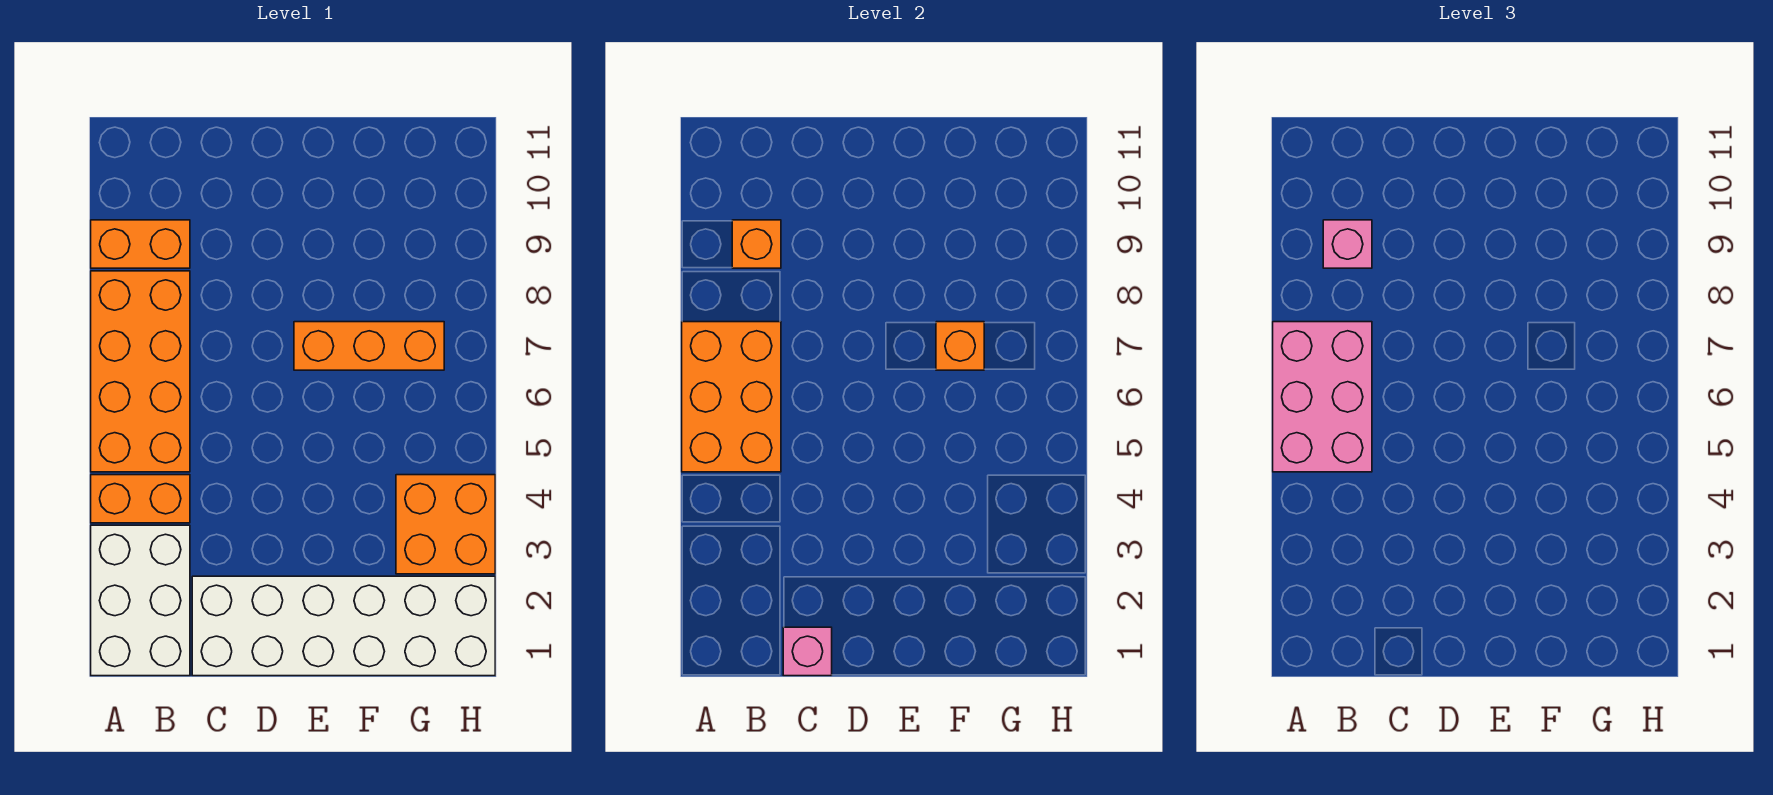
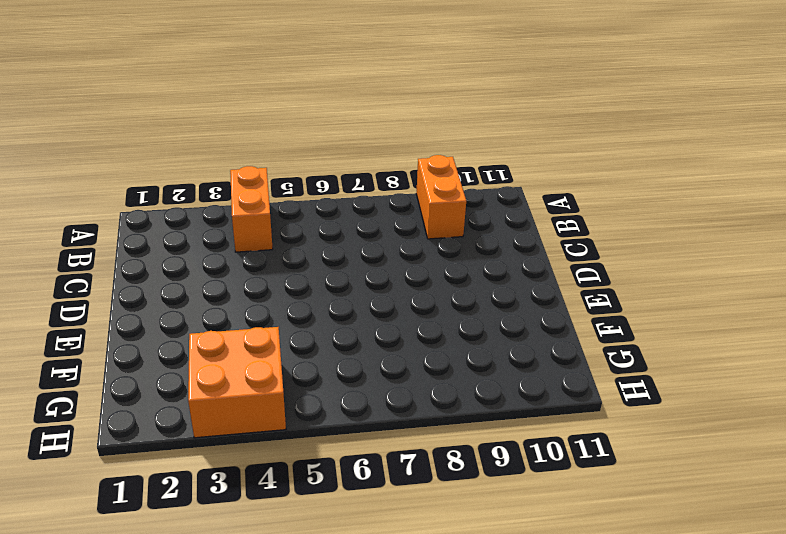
none -> white 2x3 brick [91,525,190,676]
none -> orange 2x4 brick [91,271,190,472]
none -> white 2x6 brick [192,576,495,676]

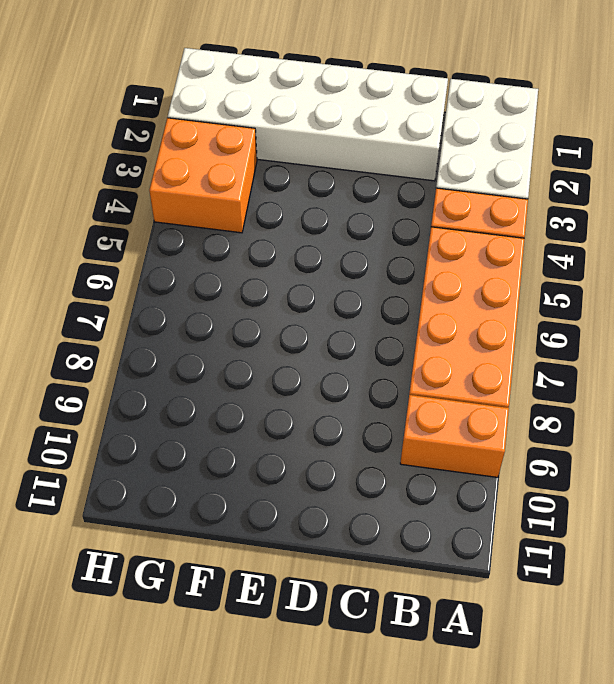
none -> orange 1x3 brick [294,322,444,370]
none -> orange 2x3 brick [682,322,781,472]
none -> orange 1x1 brick [732,220,781,268]

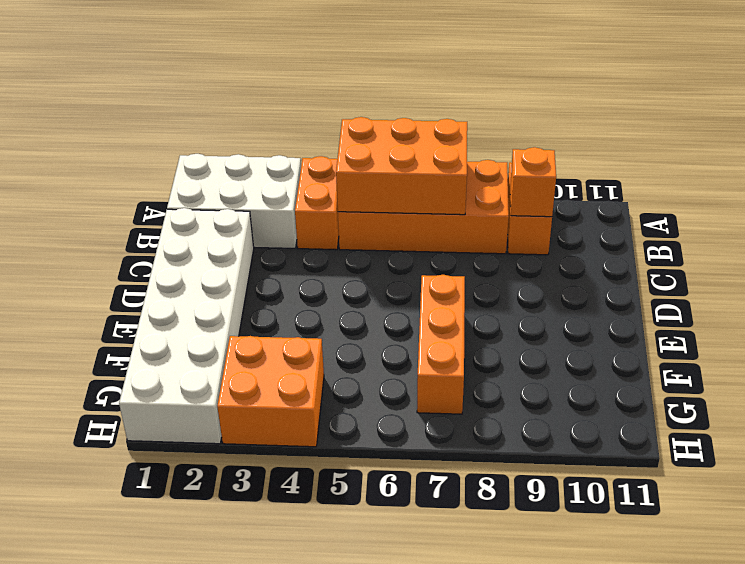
none -> pink 1x1 brick [783,627,832,676]
none -> orange 1x1 brick [936,322,984,370]
none -> pink 2x3 brick [1273,322,1372,472]

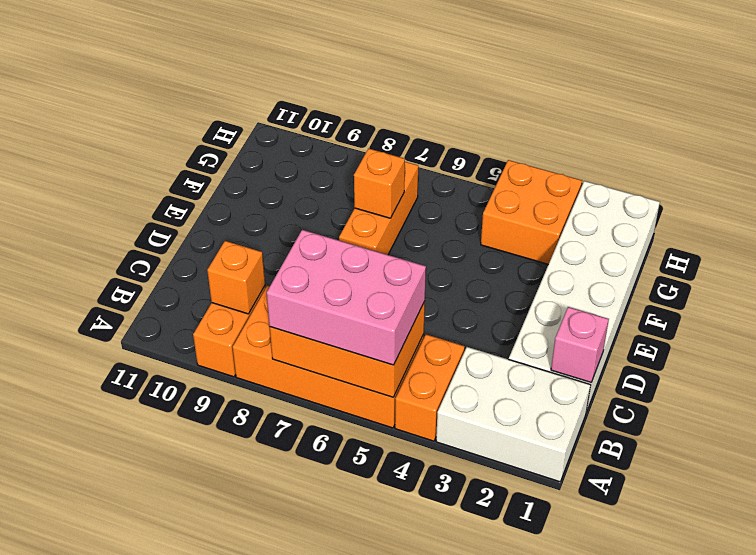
none -> pink 1x1 brick [1323,220,1372,268]

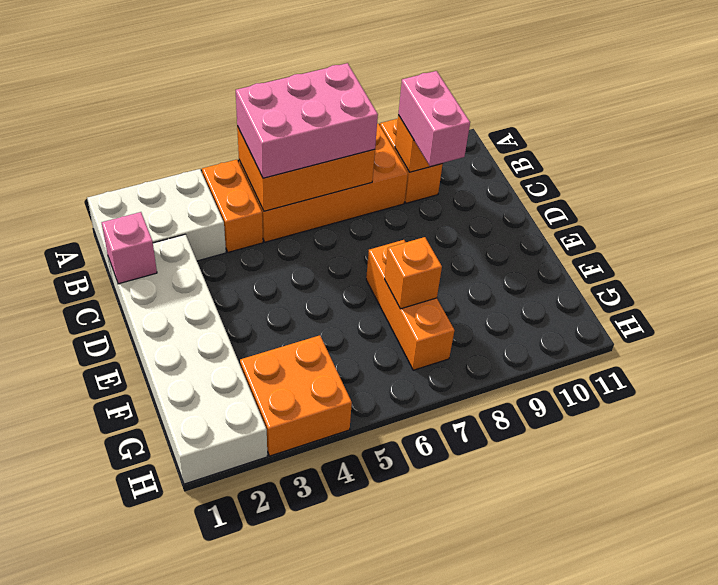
pink 1x2 brick [398,71,470,166] -> pink 1x1 brick [1323,220,1372,268]

